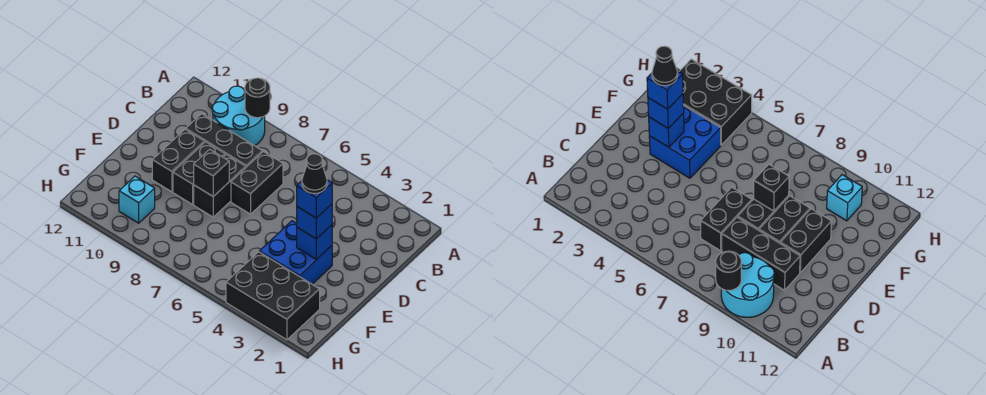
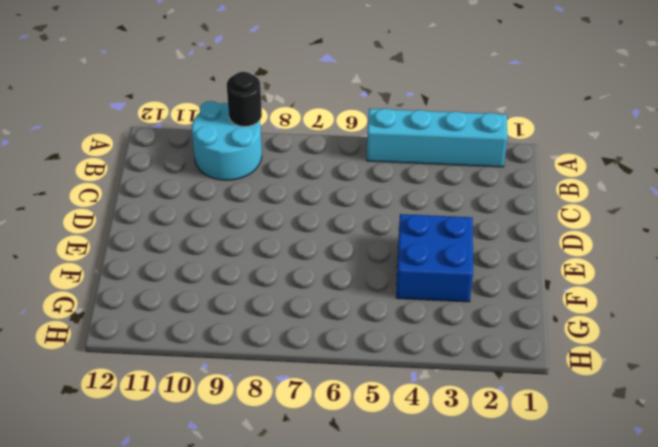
cyan 1x4 brick [367,108,507,167] -> none
none -> black 1x2 brick [231,152,283,214]
none -> black 1x3 brick [186,114,263,167]
none -> black 1x2 brick [194,155,246,217]

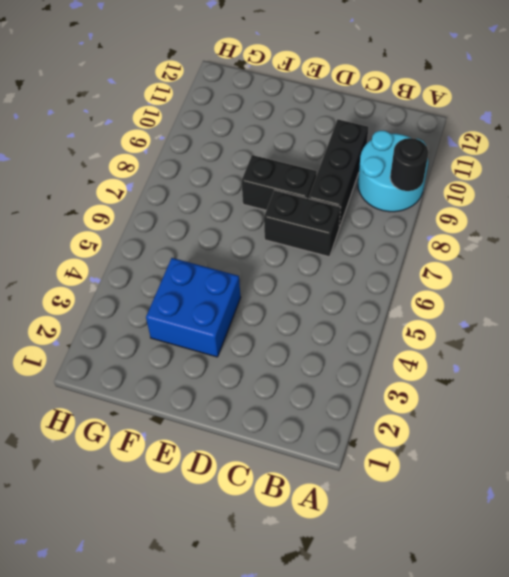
none -> black 1x2 brick [173,142,225,204]
none -> black 1x2 brick [152,129,205,192]
none -> black 2x3 brick [226,252,320,340]

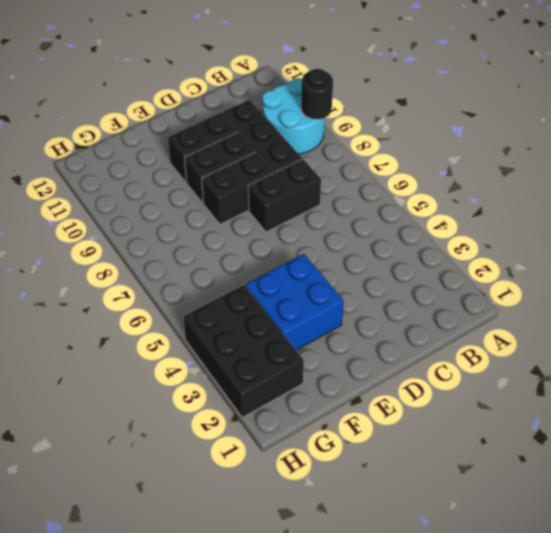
none -> cyan 1x1 brick [119,176,155,223]
none -> blue 1x1 brick [297,225,332,260]
none -> black 1x1 brick [194,149,229,196]

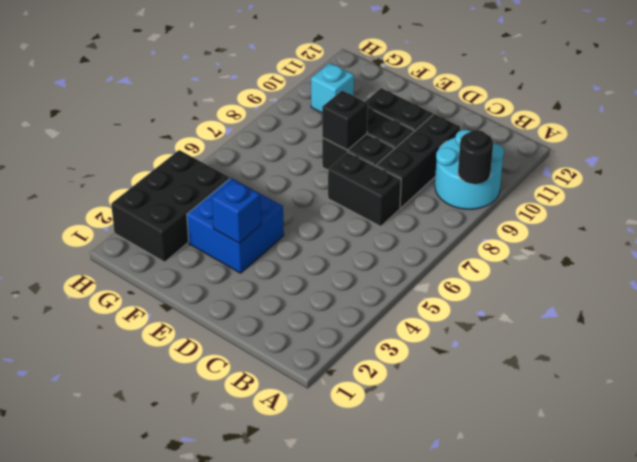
none -> blue 1x1 brick [297,204,332,239]
none -> blue 1x1 brick [297,180,332,218]
none -> black 1x1 cone [302,154,327,193]

